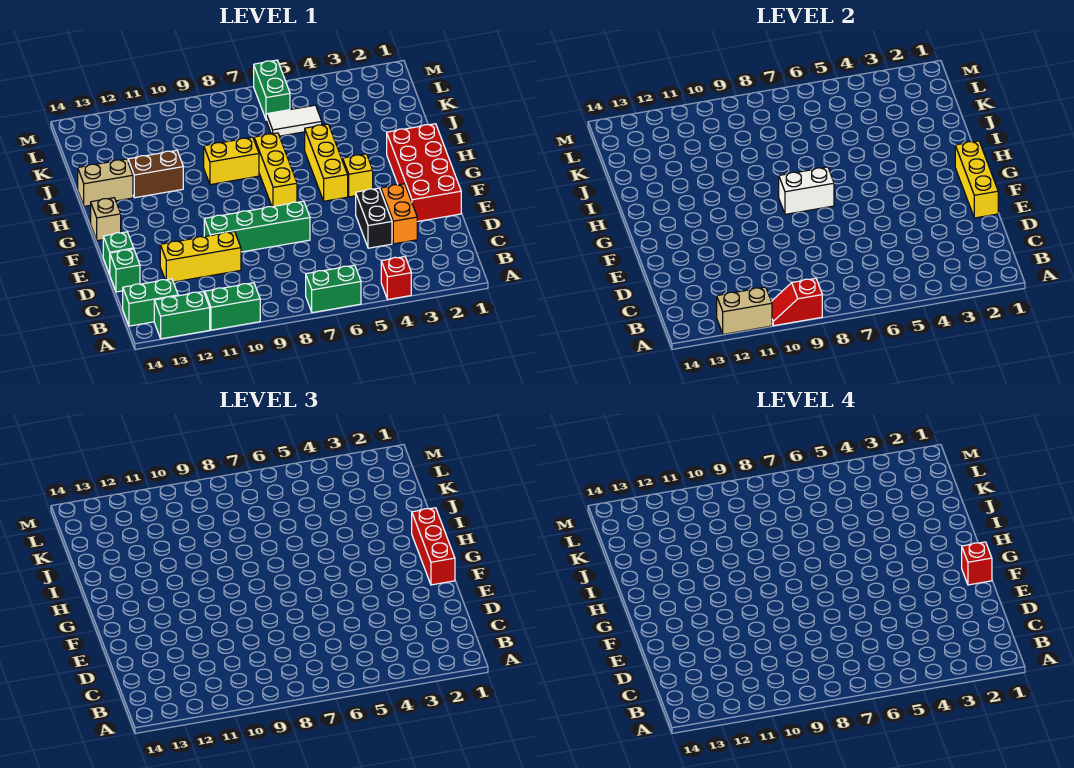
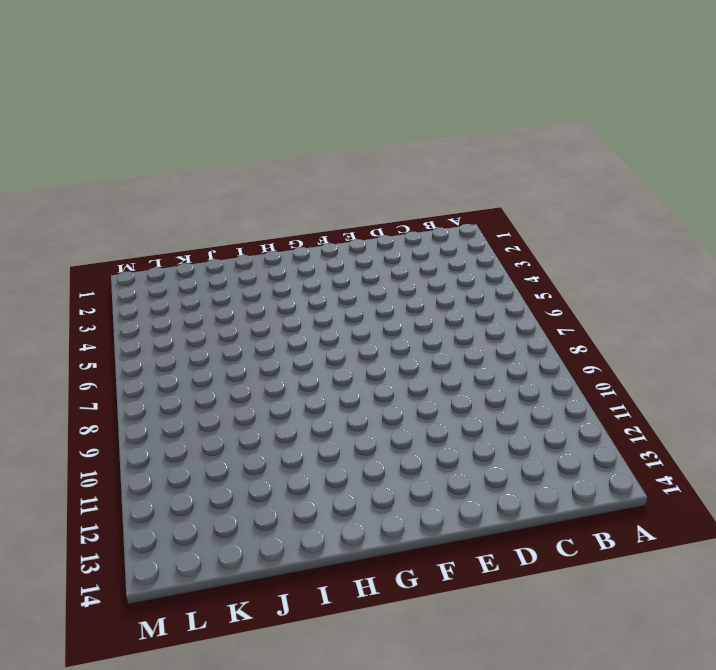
none -> red 1x1 brick [381,257,411,299]
none -> green 1x2 brick [306,265,361,313]
none -> green 1x2 brick [205,283,260,330]

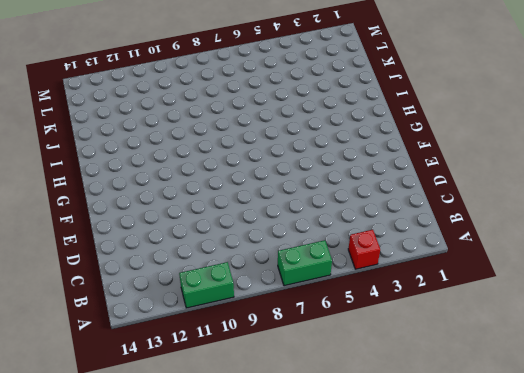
none -> green 1x2 brick [154,292,210,339]
none -> green 1x2 brick [123,279,178,326]
none -> orange 1x2 brick [381,184,417,244]

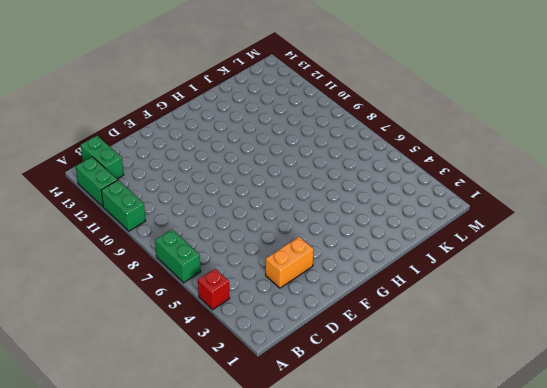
none -> black 1x2 brick [356,188,392,248]
none -> yellow 1x3 brick [160,231,241,282]
none -> green 1x1 brick [110,249,140,292]

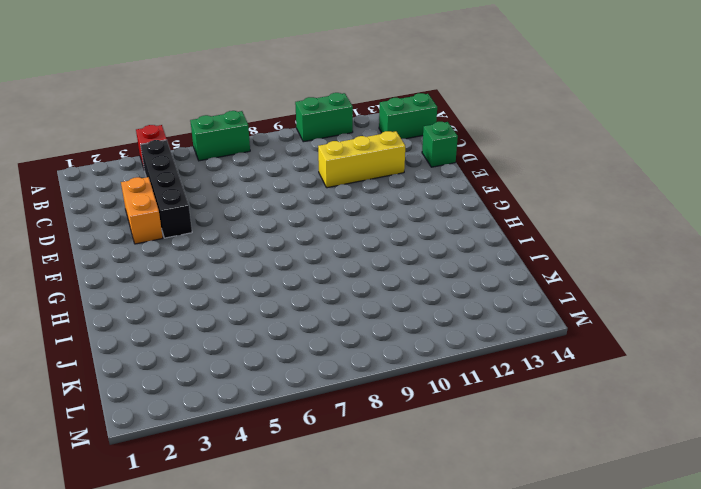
black 1x4 brick [141,140,192,238] -> black 1x2 brick [356,188,392,248]
none -> green 1x2 brick [154,292,210,339]
none -> red 2x4 brick [387,124,461,222]
none -> green 1x4 brick [204,201,310,252]

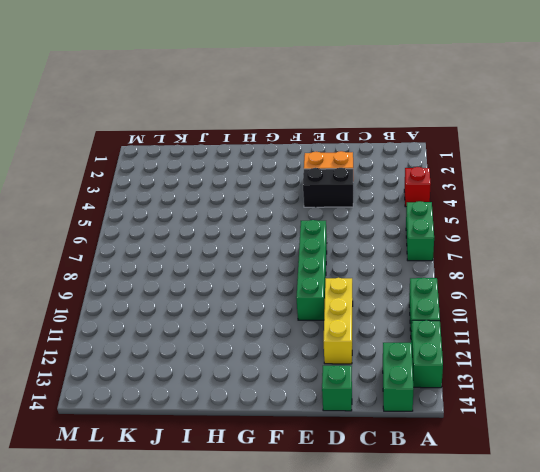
none -> red 2x4 brick [387,124,461,222]
none -> green 1x1 brick [103,232,134,274]
none -> yellow 1x1 brick [343,154,373,197]

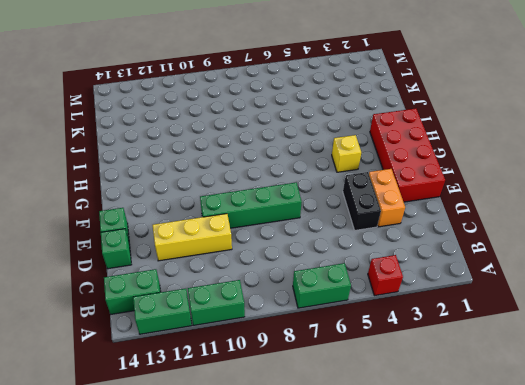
none -> yellow 1x3 brick [305,124,348,201]
none -> yellow 1x3 brick [254,133,297,207]
none -> tan 1x1 brick [91,198,121,241]

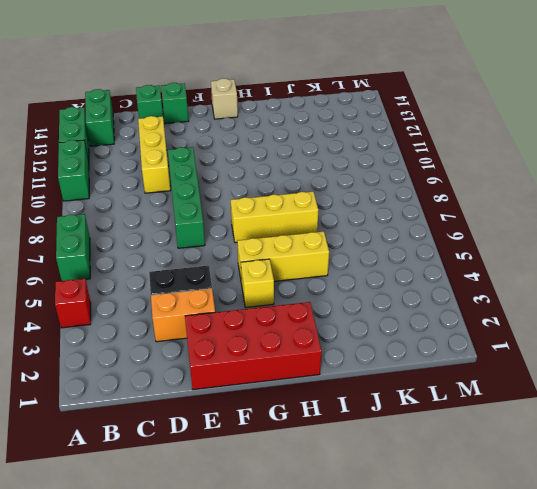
none -> yellow 1x2 brick [204,137,259,185]
none -> brown 1x2 brick [128,150,183,198]
none -> tan 1x2 brick [78,159,133,206]

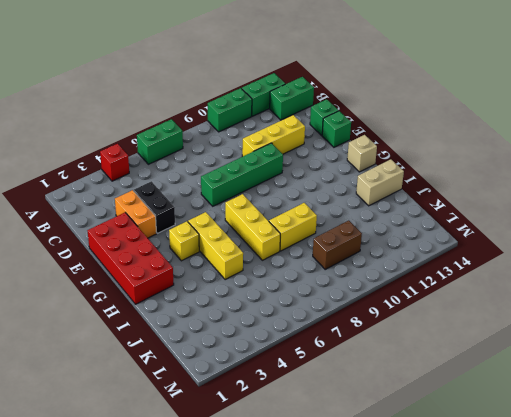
brown 1x2 brick [313,221,362,269] -> brown 1x2 brick moved to [128,150,183,198]
none -> white 1x2 tile [266,105,322,136]
none -> green 1x2 brick [254,60,290,119]
none -> red 1x2 slope [771,278,822,326]

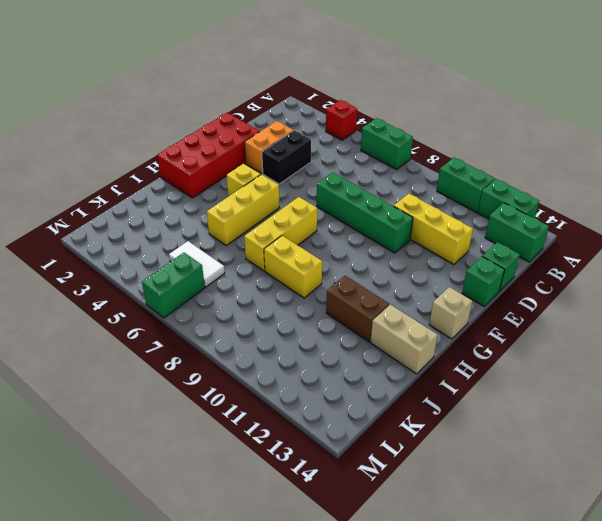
none -> red 1x2 slope [771,278,822,326]
none -> tan 1x2 brick [717,287,772,334]
none -> yellow 1x3 brick [955,141,998,218]

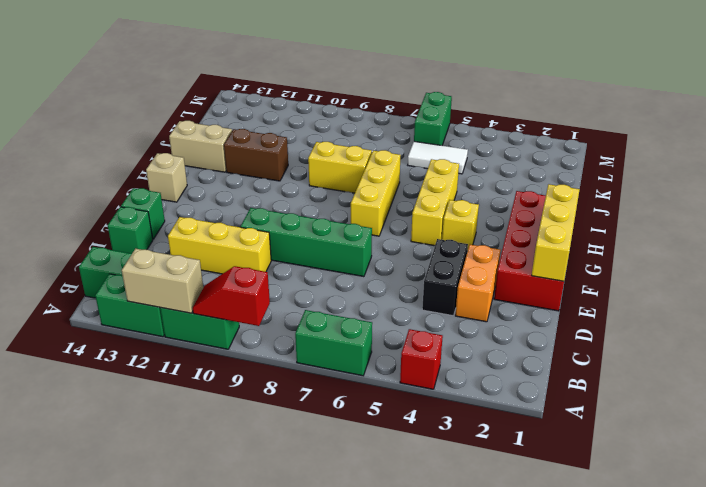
none -> white 1x2 brick [779,167,834,214]
none -> red 1x3 brick [412,508,455,585]
none -> red 1x1 brick [962,542,992,585]

